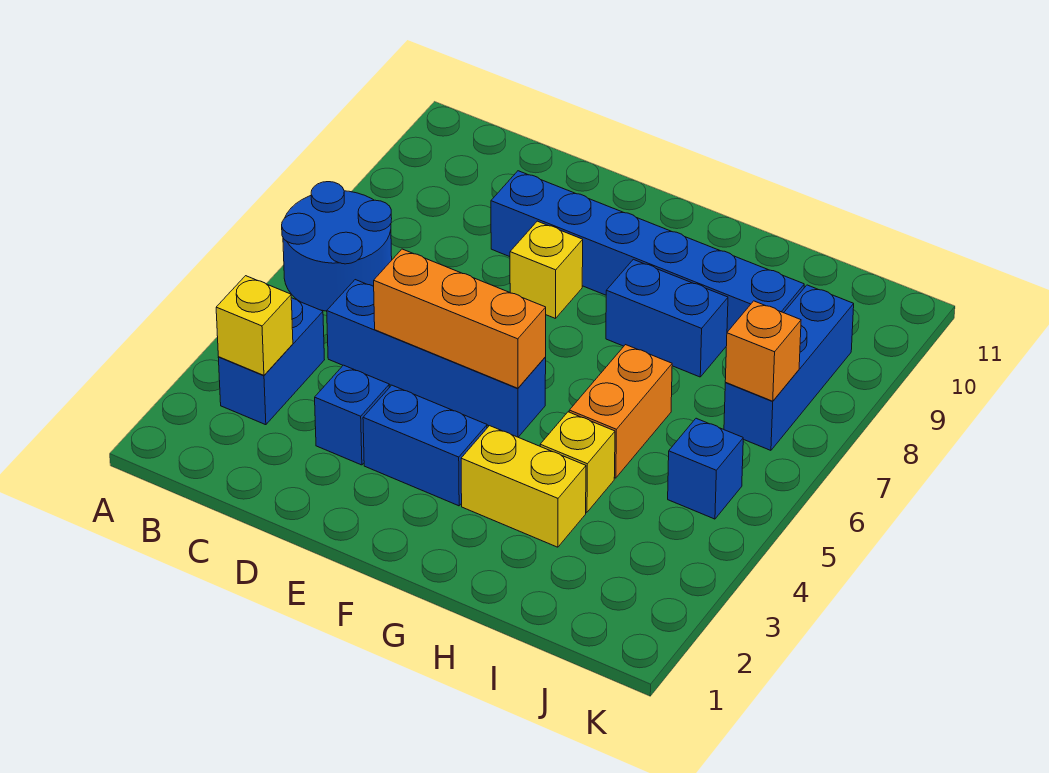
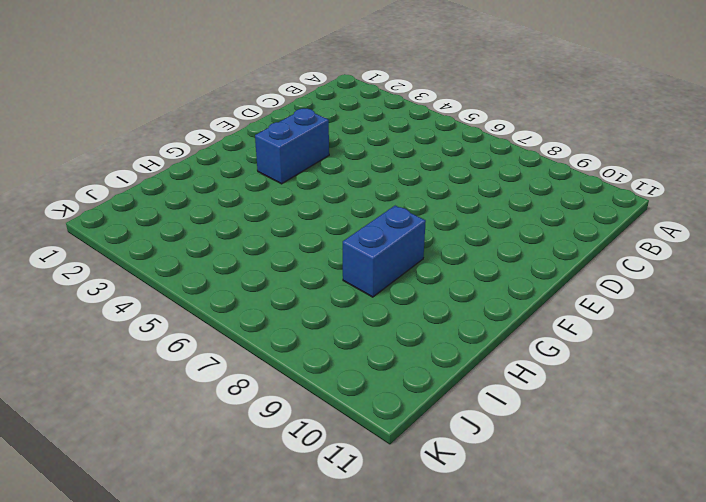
none -> blue 2x2 round brick [282,182,392,311]
none -> blue 1x2 brick [218,298,324,425]
none -> blue 1x4 brick [327,280,546,437]

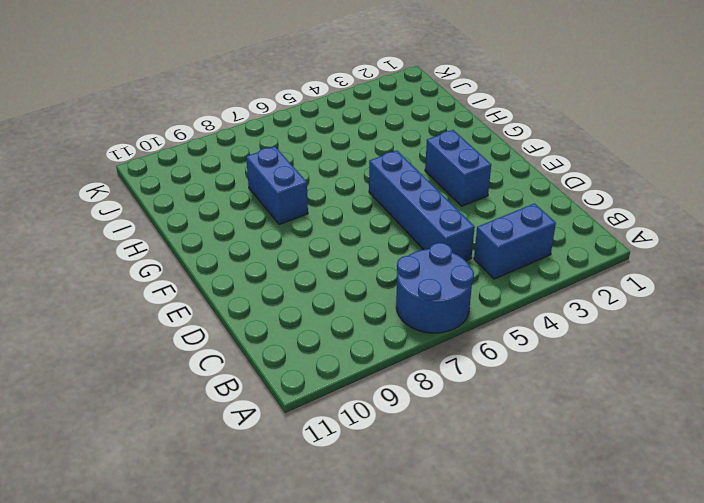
none -> blue 1x1 brick [315,365,389,465]
none -> blue 1x6 brick [491,171,804,332]
none -> yellow 1x1 brick [510,221,583,319]

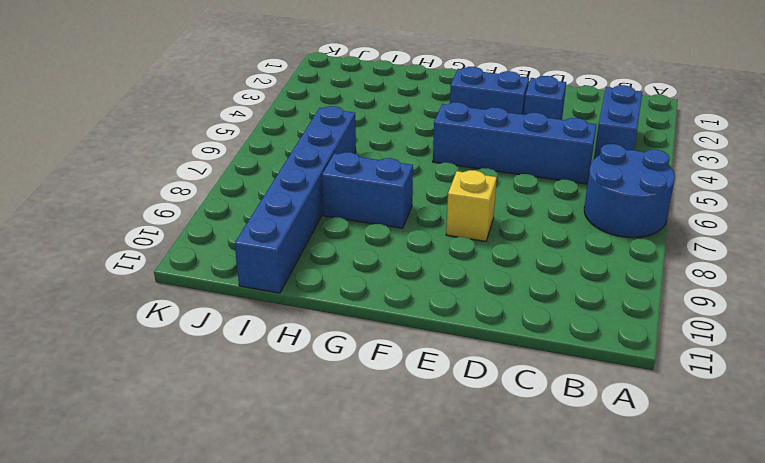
blue 1x6 brick [235,106,356,293] -> blue 1x6 brick turned to [491,171,804,332]
none -> yellow 1x2 brick [461,426,586,547]
none -> yellow 1x1 brick [540,412,615,512]
none -> orange 1x2 brick [569,345,672,478]

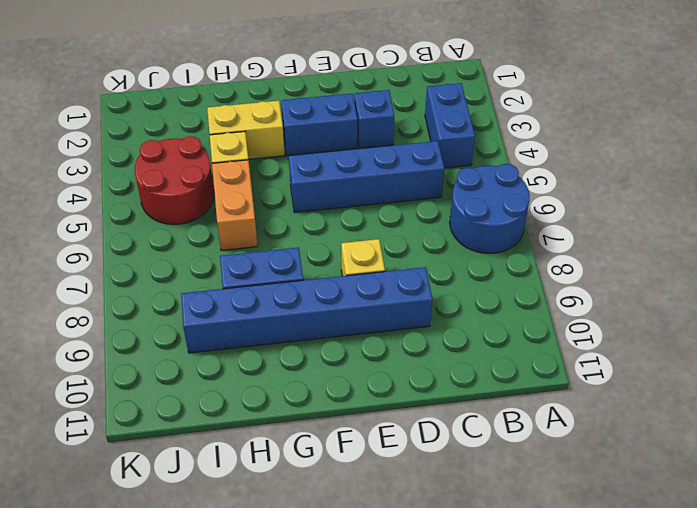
red 2x2 round brick [135,136,214,225] -> blue 1x1 brick [668,418,743,519]
none -> blue 1x3 brick [724,285,854,450]
none -> yellow 1x1 brick [216,276,293,375]
none -> orange 1x3 brick [374,249,546,388]

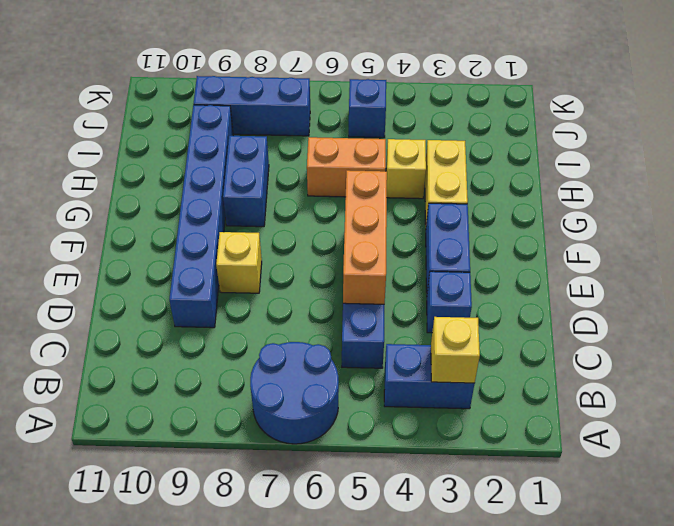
none -> orange 1x1 brick [725,301,801,401]

